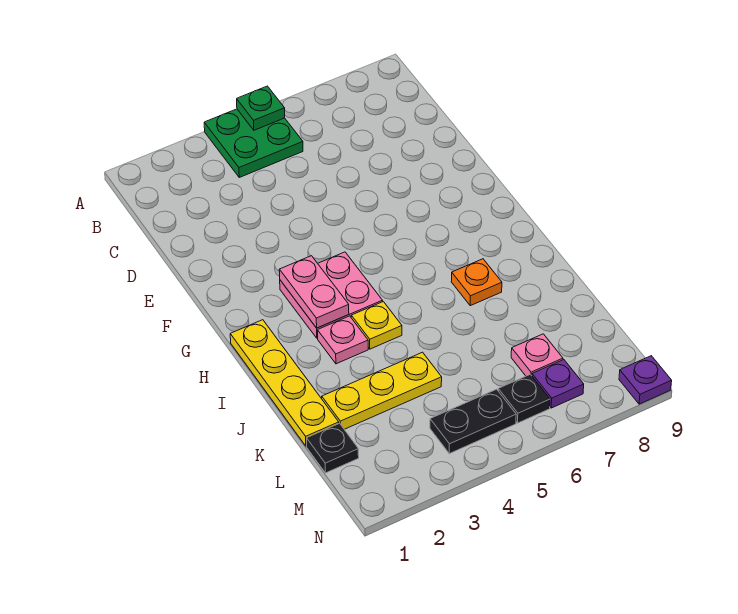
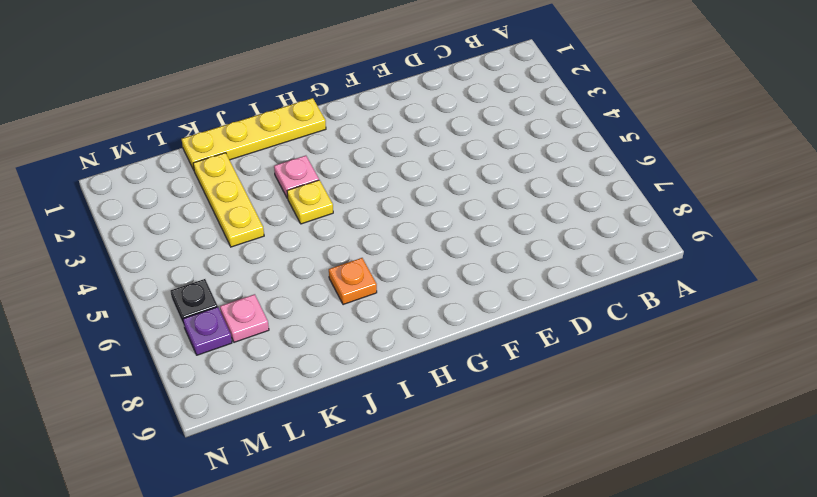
none -> green 2x2 plate [204,109,303,177]
none -> pink 2x2 plate [280,252,383,338]
none -> black 1x1 plate [307,423,359,473]

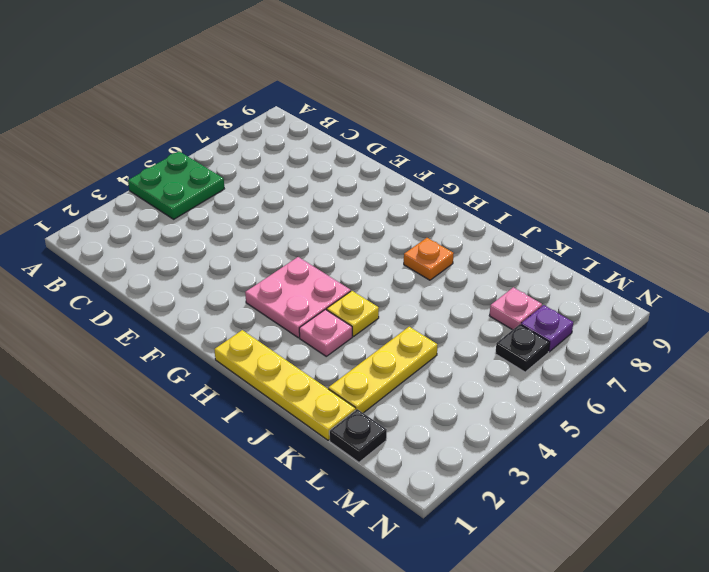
none -> black 1x2 plate [430,389,516,454]
none -> purple 1x1 plate [619,356,672,404]
none -> green 1x1 plate [237,86,285,130]

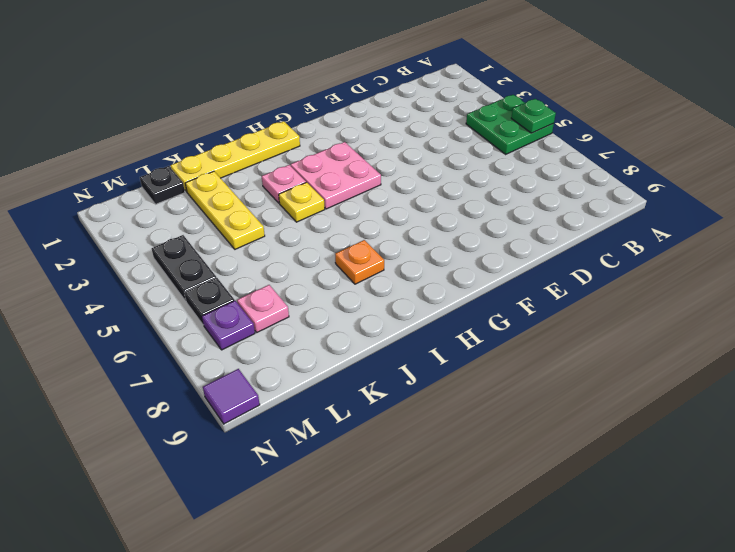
purple 1x1 tile [203,369,260,424] -> purple 1x1 plate [619,356,672,404]
none -> pink 1x2 plate [279,256,349,328]

